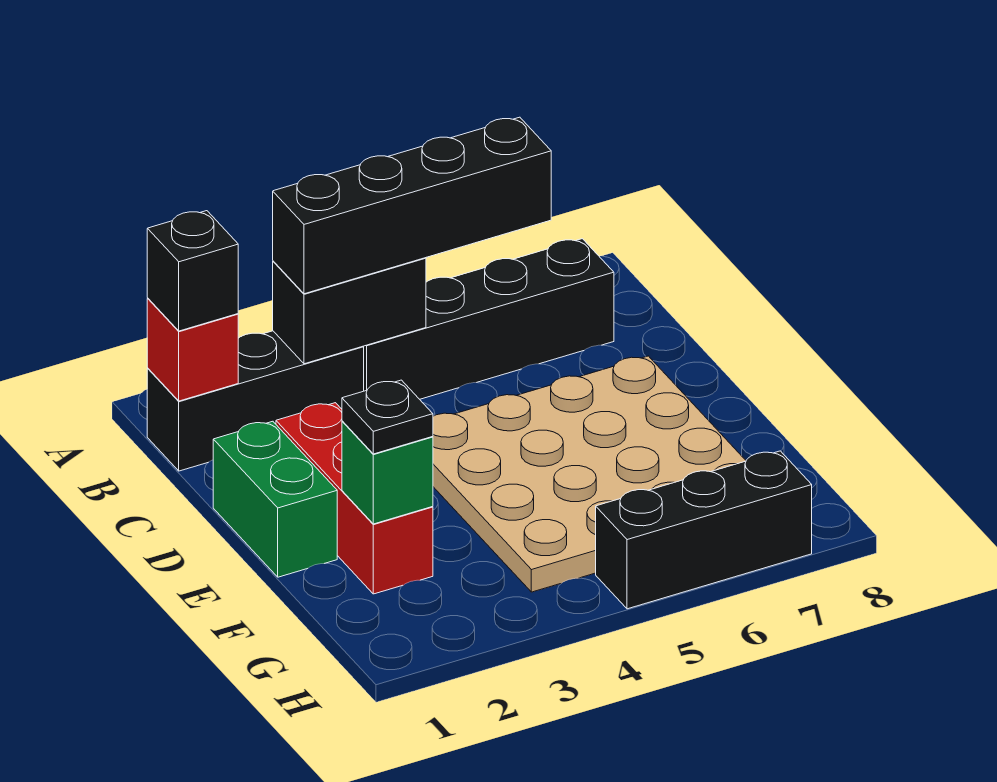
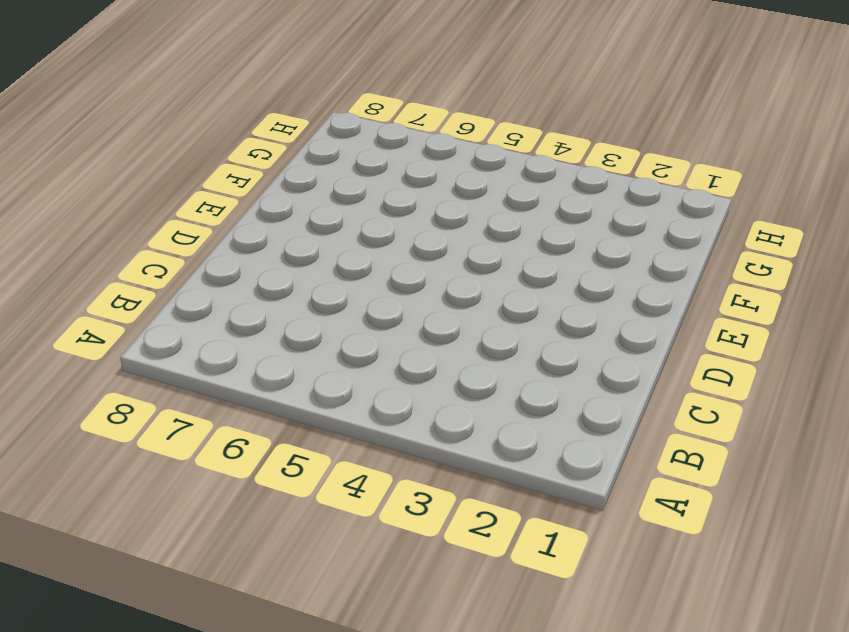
none -> black 1x3 brick [147,331,364,471]
none -> black 1x4 brick [363,239,614,399]
none -> green 1x2 brick [213,421,337,577]

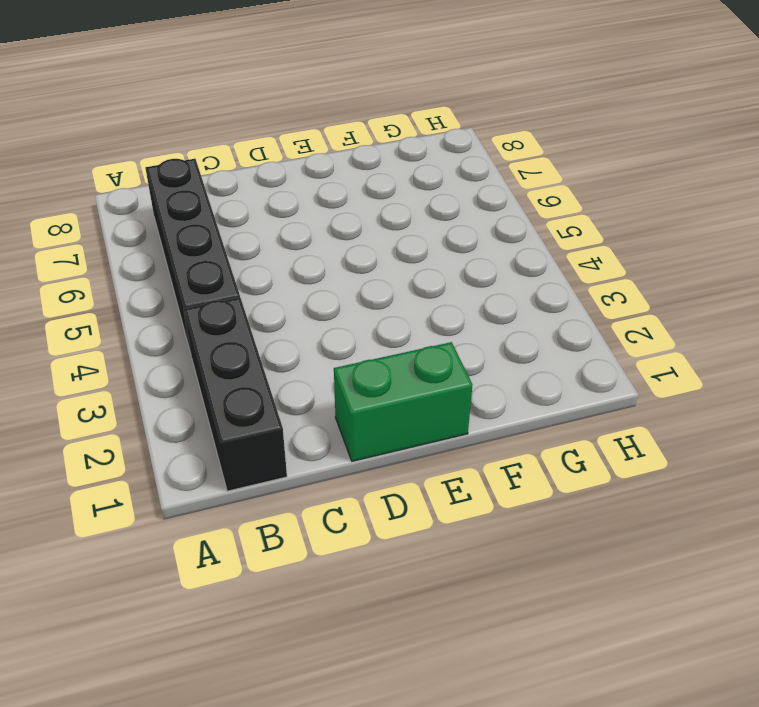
none -> red 1x3 brick [276,403,433,594]
none -> tan 4x4 plate [433,356,746,592]
none -> black 1x3 brick [596,451,812,609]

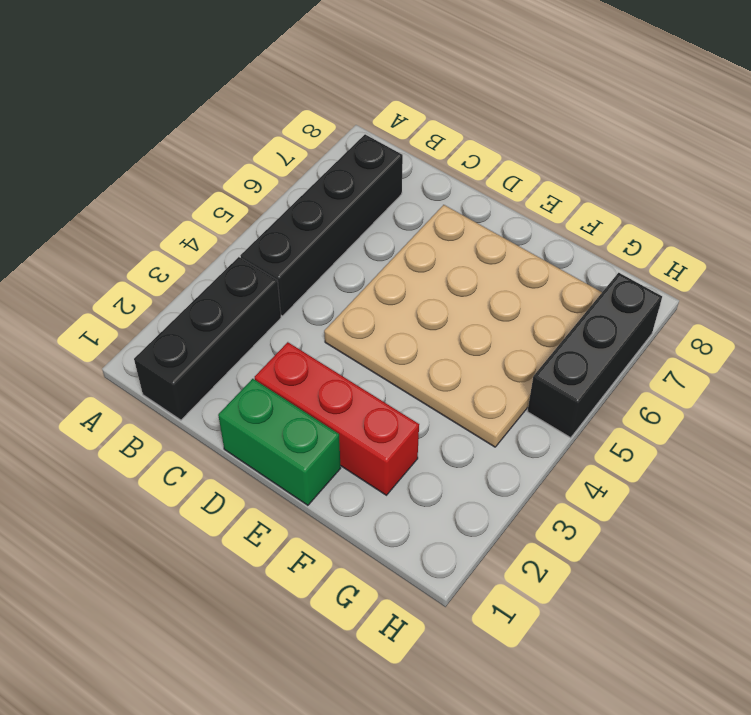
none -> red 1x1 brick [147,299,238,401]
none -> black 1x2 brick [273,258,426,364]
none -> green 1x1 brick [342,421,433,524]

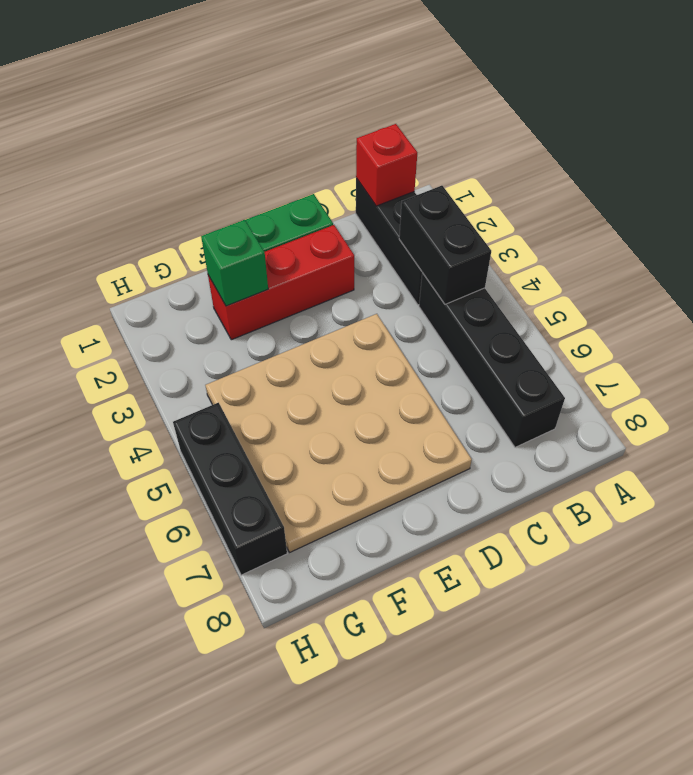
none -> black 1x1 brick [147,211,238,331]
none -> black 1x4 brick [273,117,551,294]
none -> black 1x1 plate [342,380,433,454]

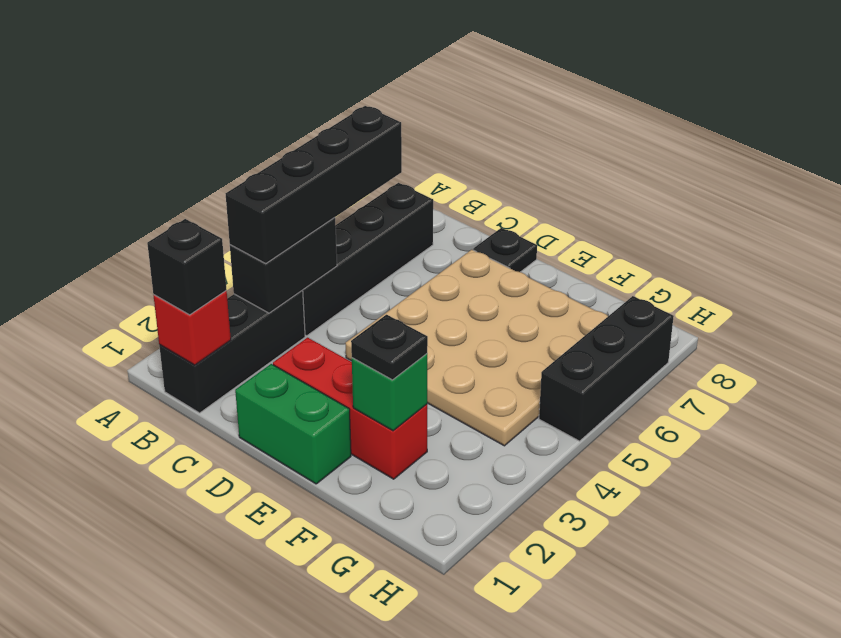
black 1x1 plate [473,228,537,272] -> none

